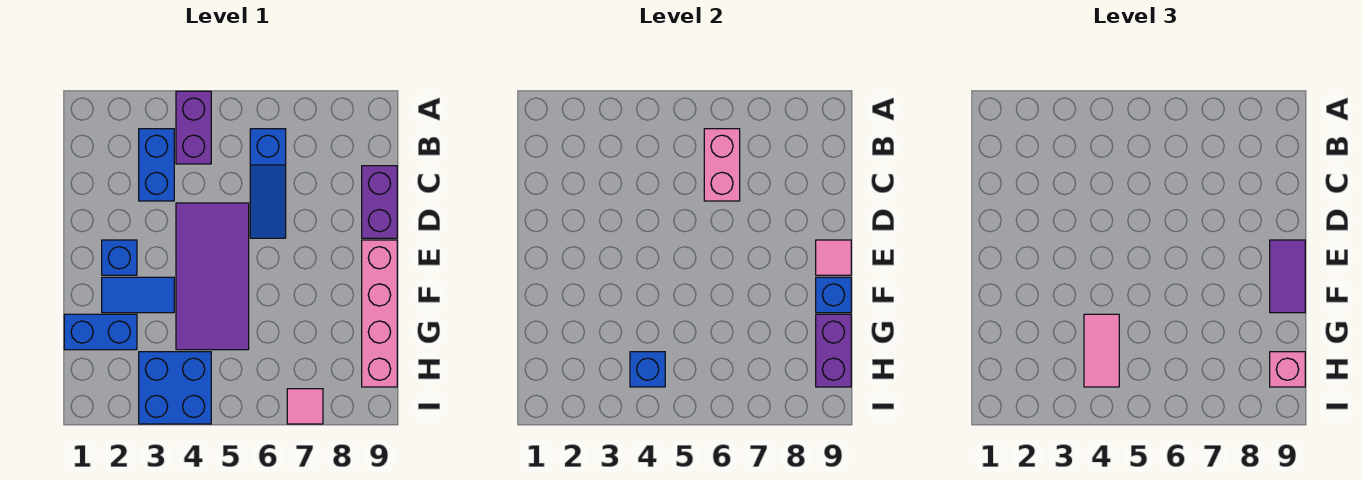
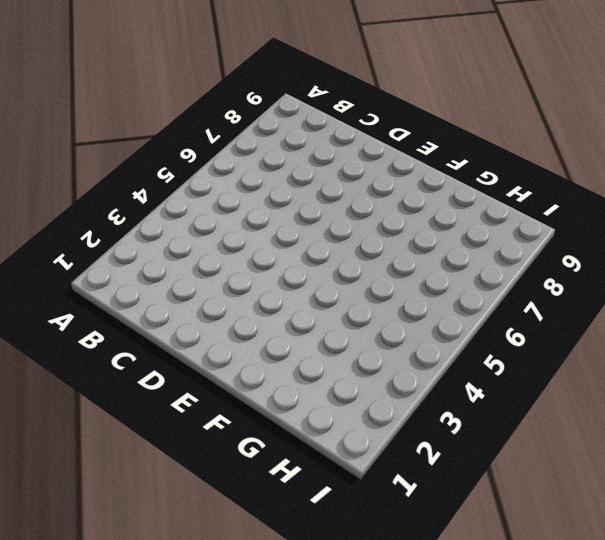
none -> purple 1x2 brick [176,91,211,164]
none -> blue 1x2 brick [139,129,174,201]
none -> blue 1x3 slope [250,129,286,238]

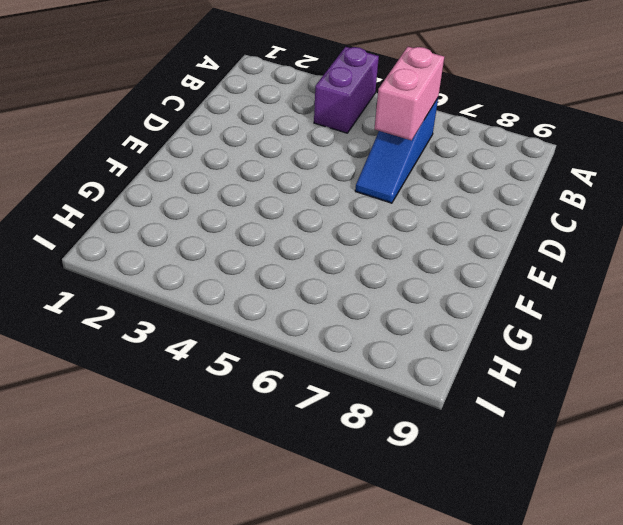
none -> blue 1x2 brick [139,129,174,201]
none -> purple 1x2 brick [362,166,397,238]
none -> purple 2x4 tile [176,203,249,350]

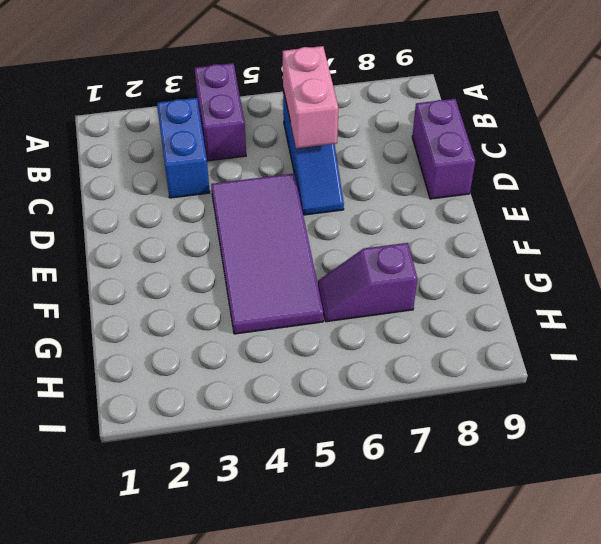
purple 1x2 slope [318,243,417,322] -> none
none -> blue 1x1 brick [102,240,137,275]
none -> pink 1x4 brick [362,240,397,387]
none -> blue 1x2 tile [102,277,174,313]

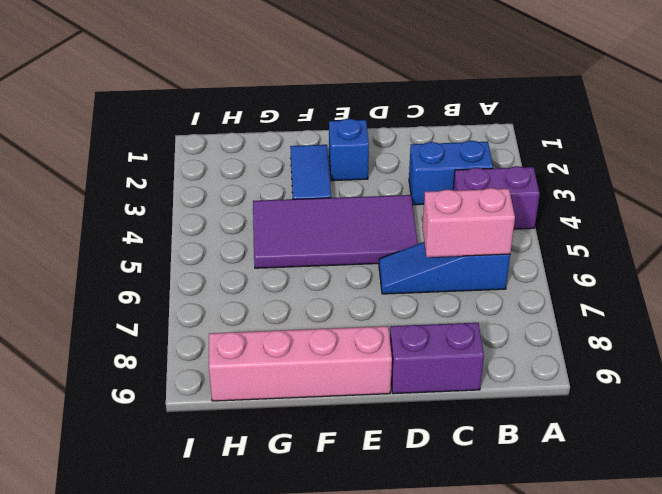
none -> blue 1x2 brick [64,314,137,350]
none -> blue 2x2 brick [139,352,211,424]
none -> pink 1x1 tile [287,389,323,424]

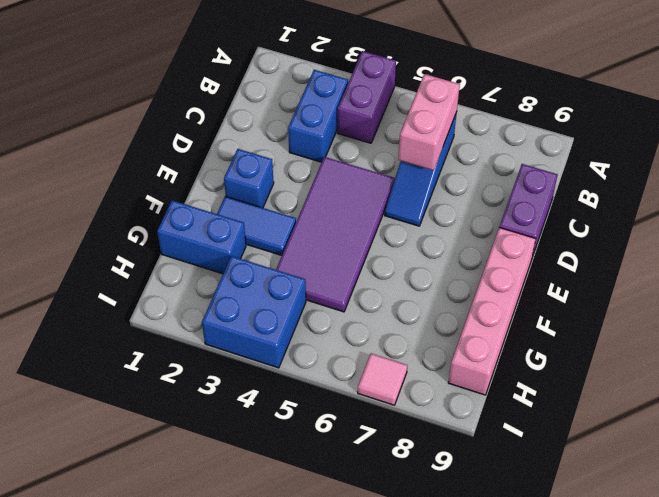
none -> pink 1x1 tile [816,240,851,275]
none -> blue 1x1 brick [816,277,851,313]
none -> purple 1x2 brick [816,314,851,387]

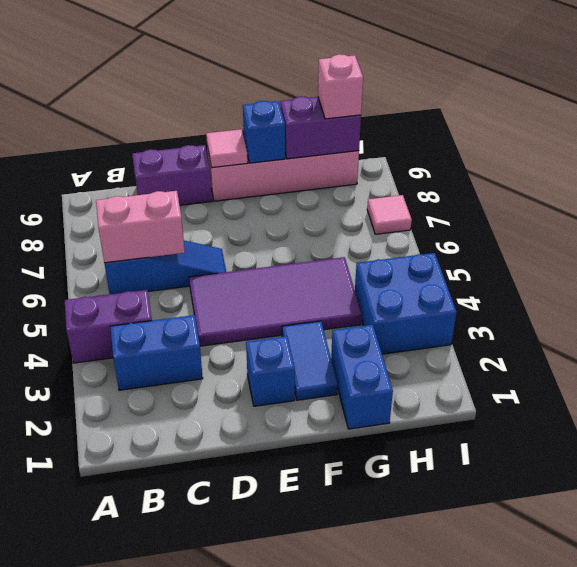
none -> blue 1x1 brick [630,352,665,387]
none -> purple 1x2 tile [1270,240,1305,313]
none -> pink 1x2 tile [1084,314,1119,387]

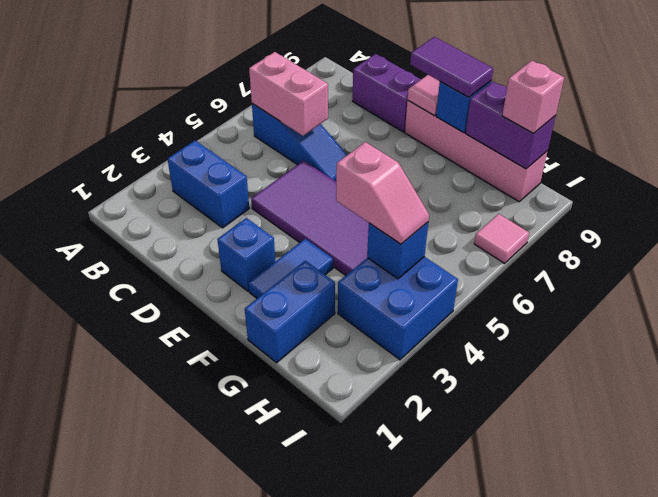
pink 1x2 slope [336,142,429,244] -> pink 1x2 tile [1084,314,1119,387]
none -> purple 1x2 brick [176,91,211,164]

